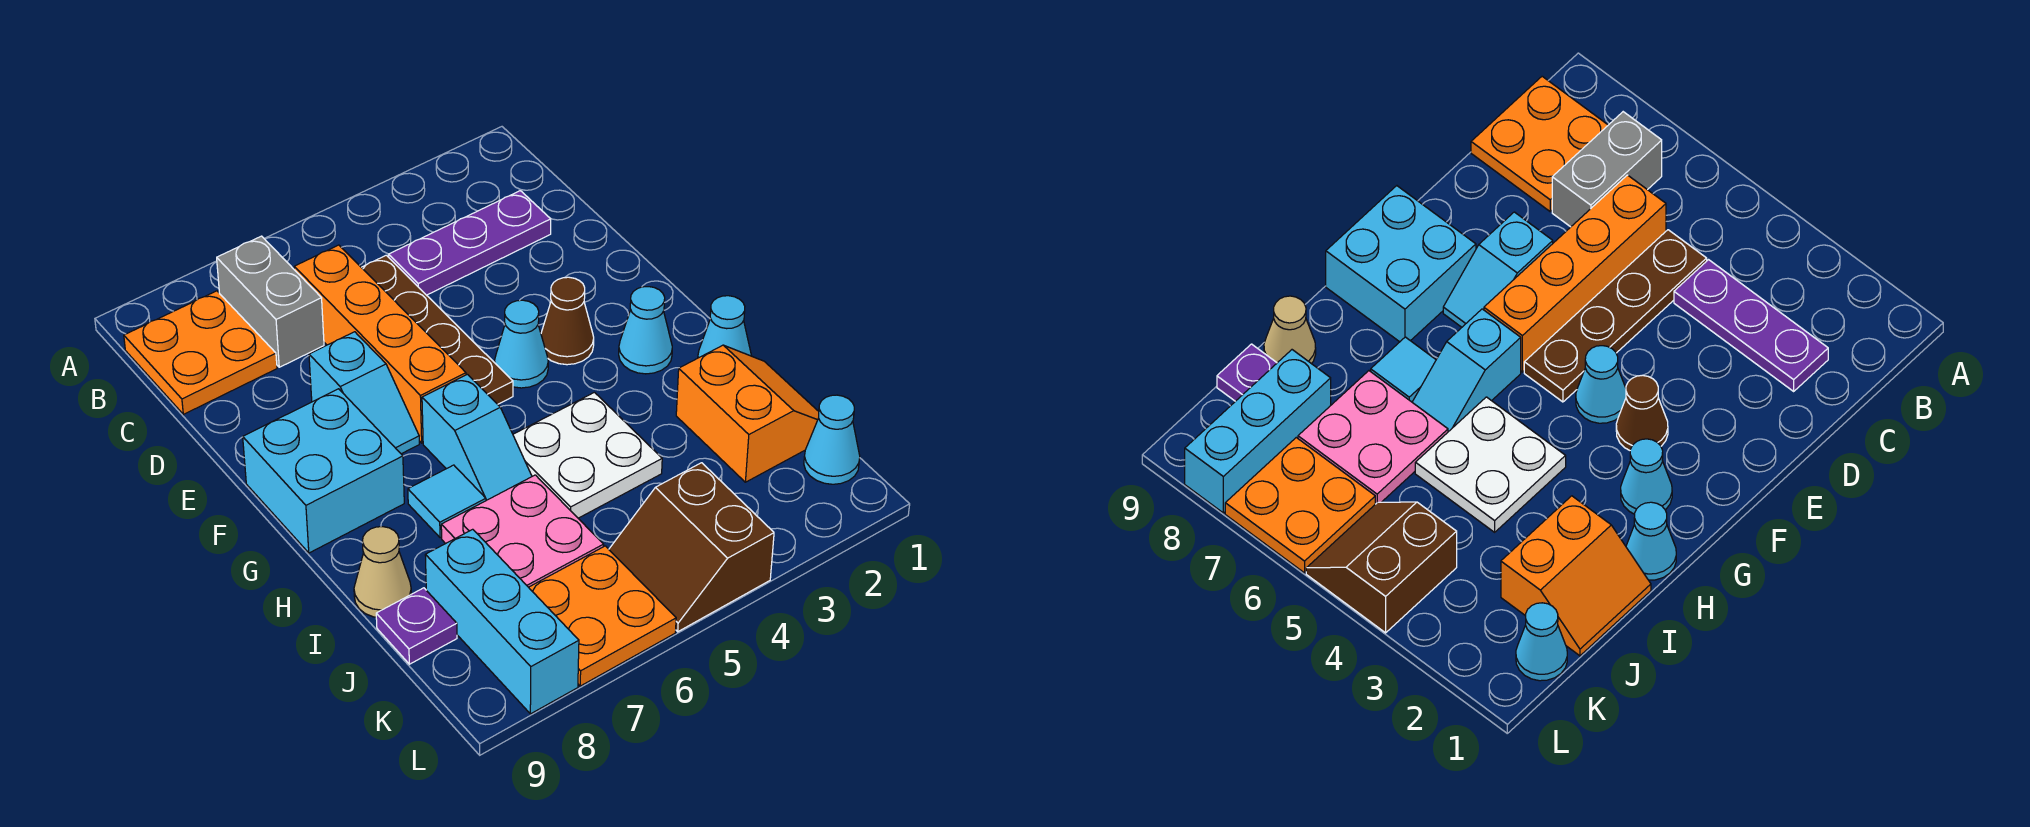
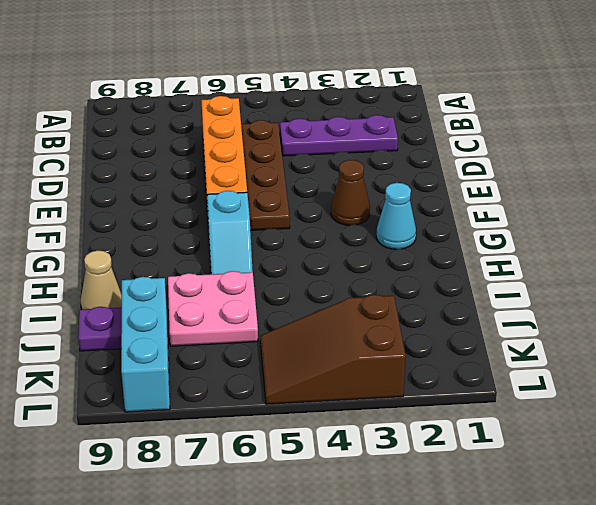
brown 2x3 slope [260,295,406,404] -> brown 2x2 slope [609,463,774,632]
none -> grey 1x2 brick [217,236,324,367]
none -> orange 2x2 plate [124,291,277,414]
none -> cyan 1x2 slope [309,332,419,454]

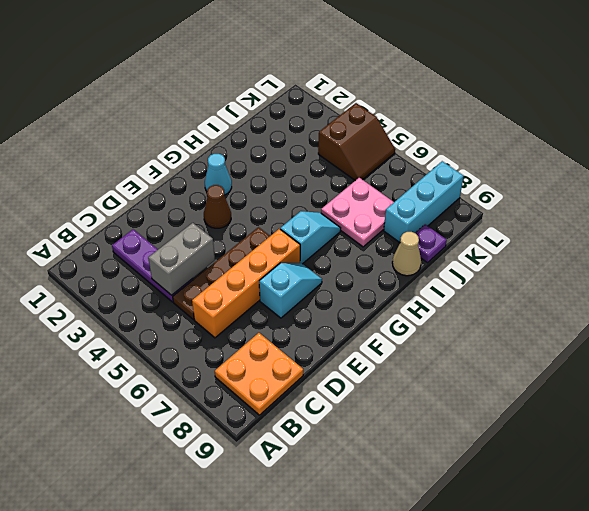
grey 1x2 brick [148,223,215,295] -> grey 1x2 brick moved to [217,236,324,367]
none -> cyan 1x1 cone [495,300,548,388]
none -> cyan 2x2 brick [243,389,404,553]
none -> cyan 1x1 cone [698,296,751,358]

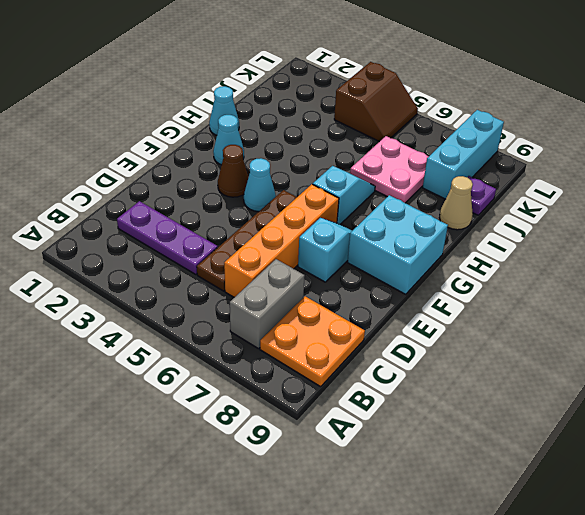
none -> white 2x2 plate [513,392,662,518]
none -> cyan 1x1 tile [408,465,486,538]
none -> orange 2x2 slope [676,345,819,482]

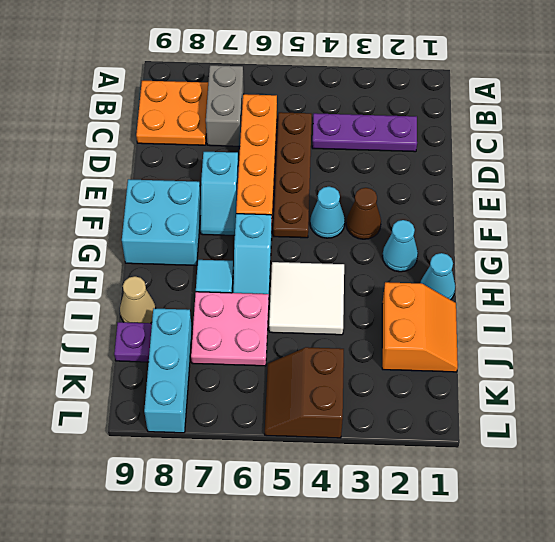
white 2x2 tile [269,262,344,335] -> white 2x2 plate [513,392,662,518]
none -> cyan 1x1 cone [804,395,860,484]
none -> orange 2x2 plate [529,546,676,686]

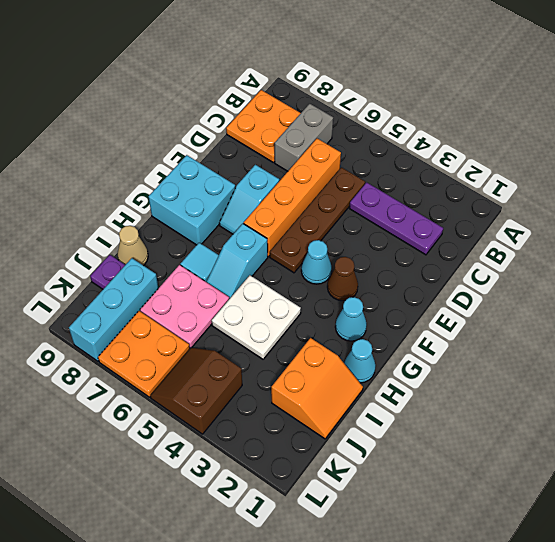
none -> cyan 1x1 cone [804,395,860,484]

